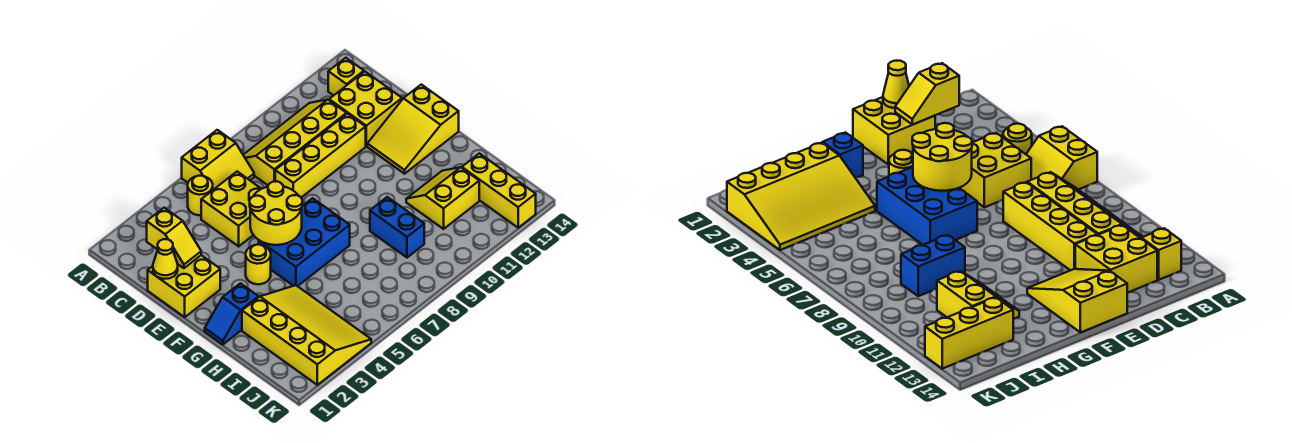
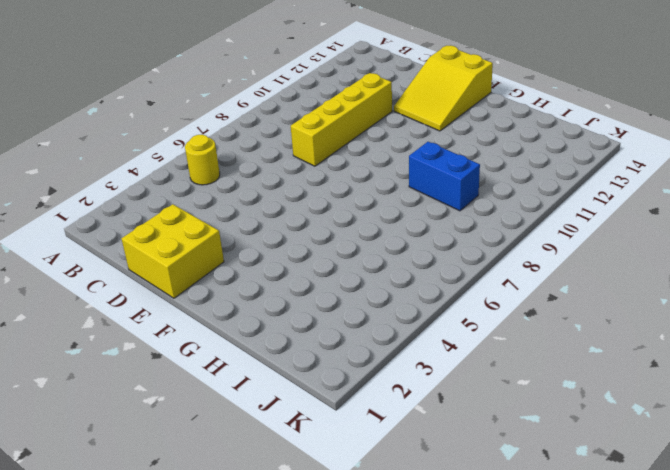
none -> yellow 2x2 slope [182,130,254,190]
none -> yellow 2x4 slope [244,100,347,185]
none -> yellow 1x1 brick [328,58,364,96]

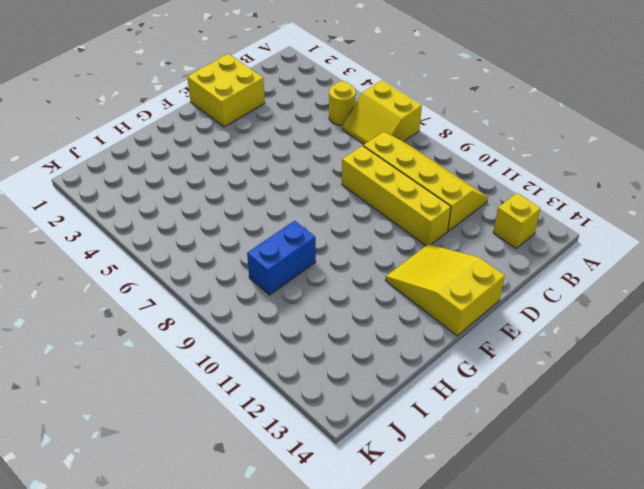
none -> yellow 2x2 brick [201,172,261,246]
none -> yellow 2x2 brick [329,72,402,146]
none -> yellow 1x1 round brick [246,245,271,284]

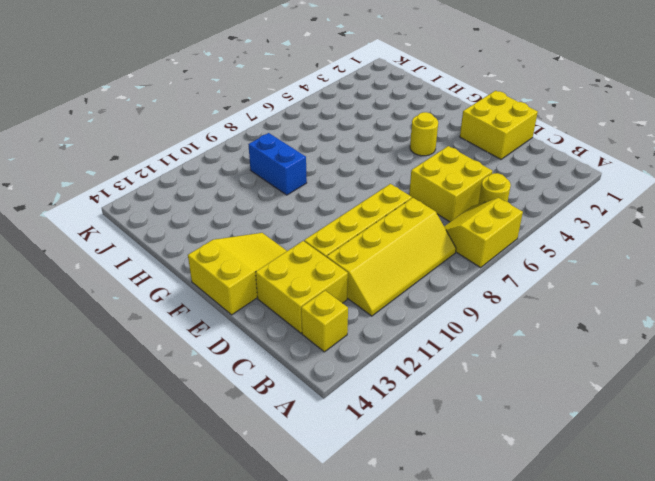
none -> blue 2x3 brick [259,198,350,286]
none -> blue 1x2 slope [205,283,259,345]
none -> yellow 3x4 slope [242,285,371,385]

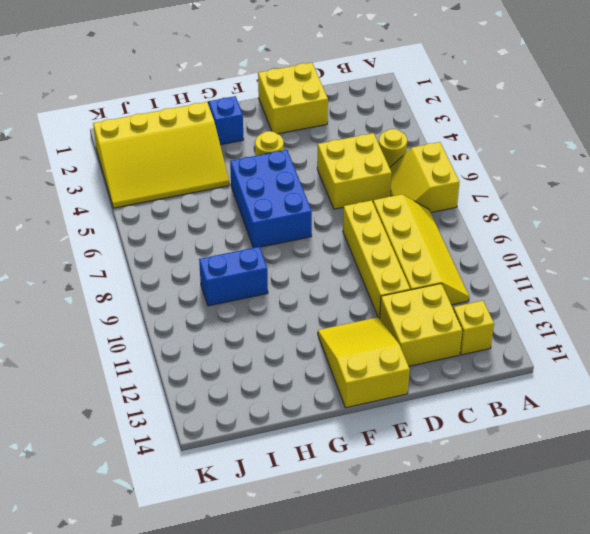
none -> yellow 2x2 slope [406,167,479,229]
none -> yellow 1x3 brick [462,153,536,228]
none -> yellow 1x2 slope [147,208,201,268]

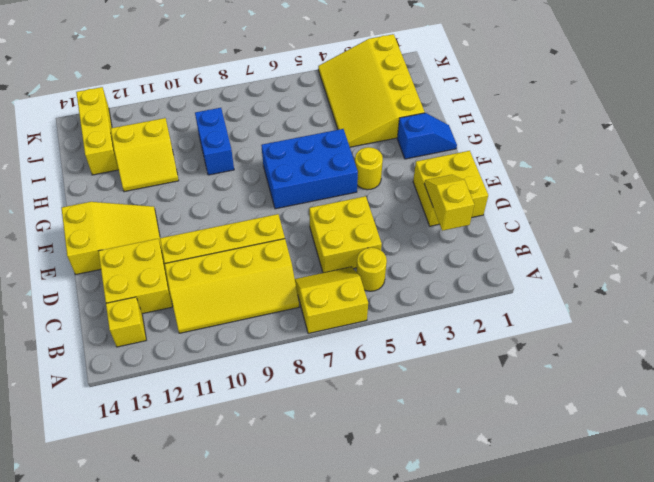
none -> yellow 1x1 cone [153,239,178,279]
none -> yellow 2x2 round brick [250,181,302,245]

